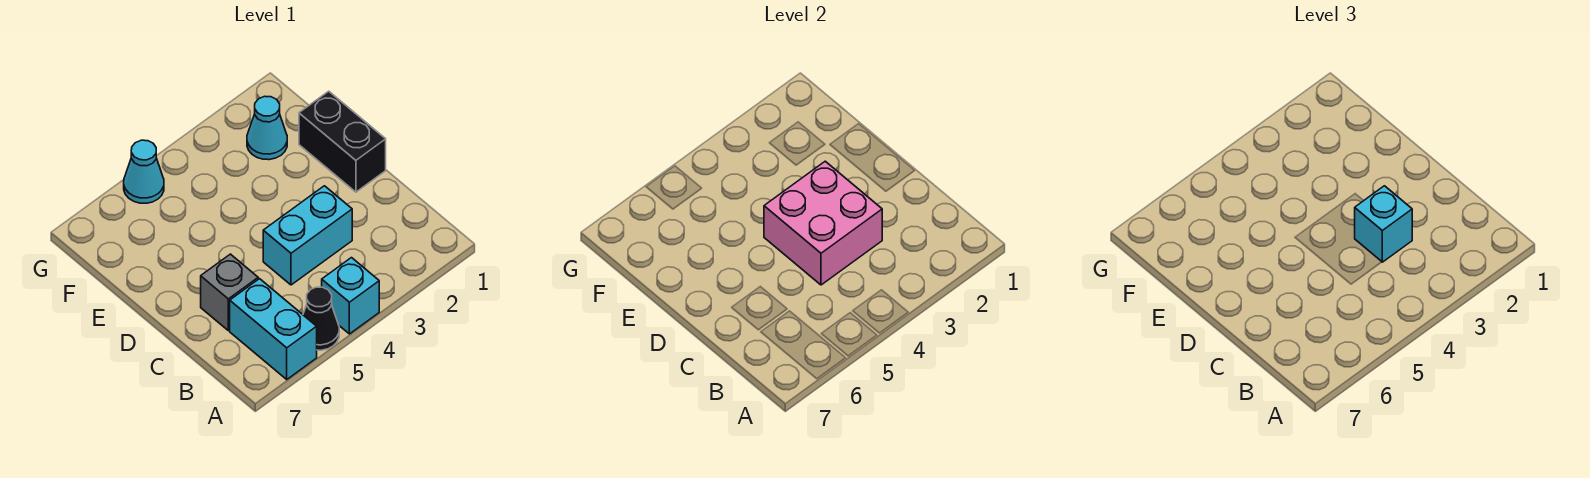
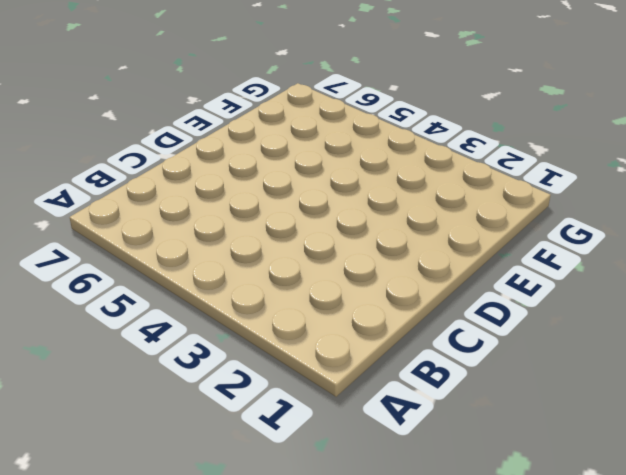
none -> cyan 1x1 brick [322,258,379,334]
none -> black 1x1 cone [303,287,339,350]

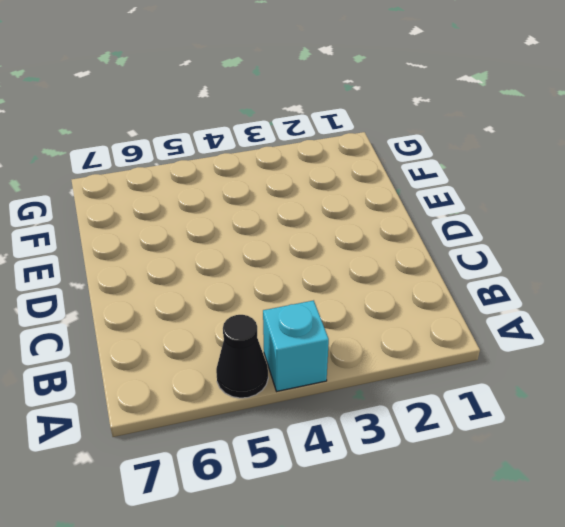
none -> cyan 1x2 brick [230,279,317,379]
none -> cyan 1x2 brick [263,186,352,285]

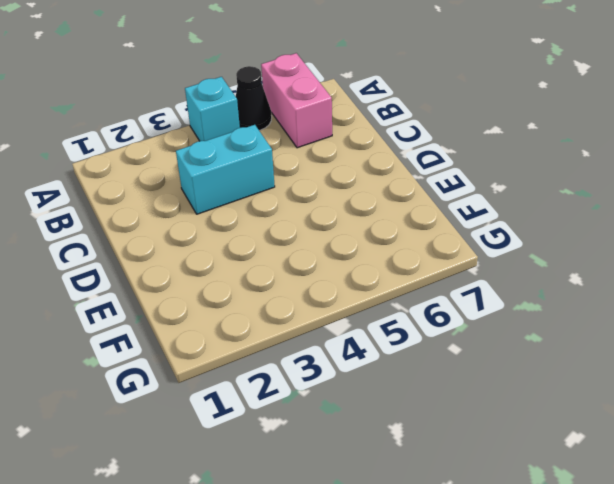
pink 1x2 brick [261,53,332,148] -> cyan 1x2 brick [230,279,317,379]
none -> grey 1x1 brick [201,254,258,331]
none -> black 1x2 brick [299,91,386,192]

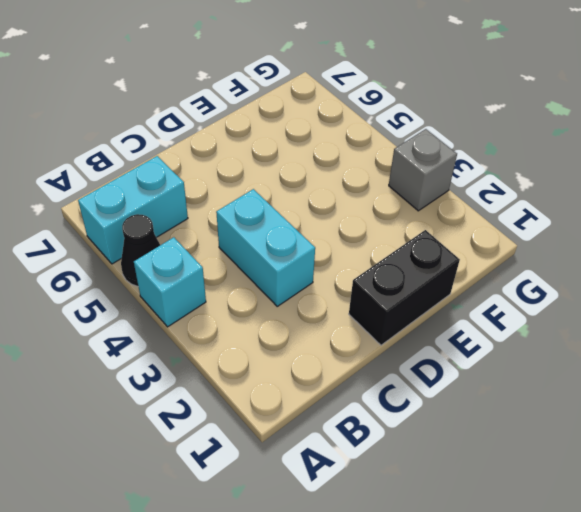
grey 1x1 brick [389,129,457,211] -> grey 1x1 brick moved to [201,254,258,331]
none -> cyan 1x1 cone [247,96,287,160]
none -> cyan 1x1 cone [124,140,164,203]

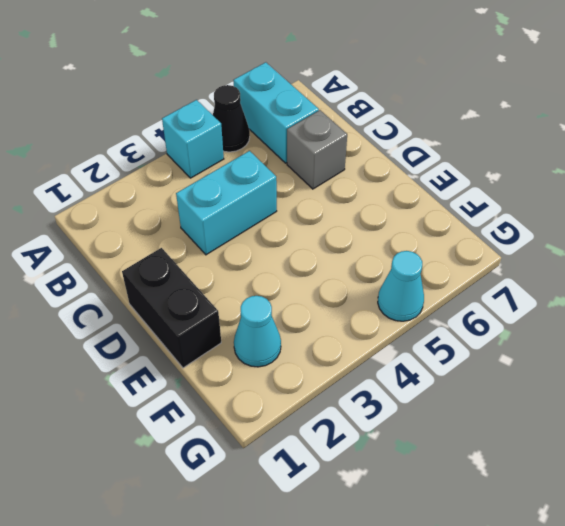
none -> pink 2x2 brick [764,161,882,285]
none -> cyan 1x1 brick [1355,186,1412,262]

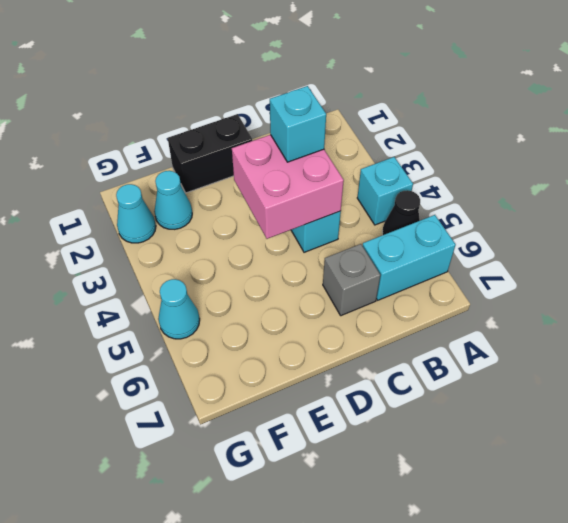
cyan 1x1 cone [116,184,156,243] -> none

